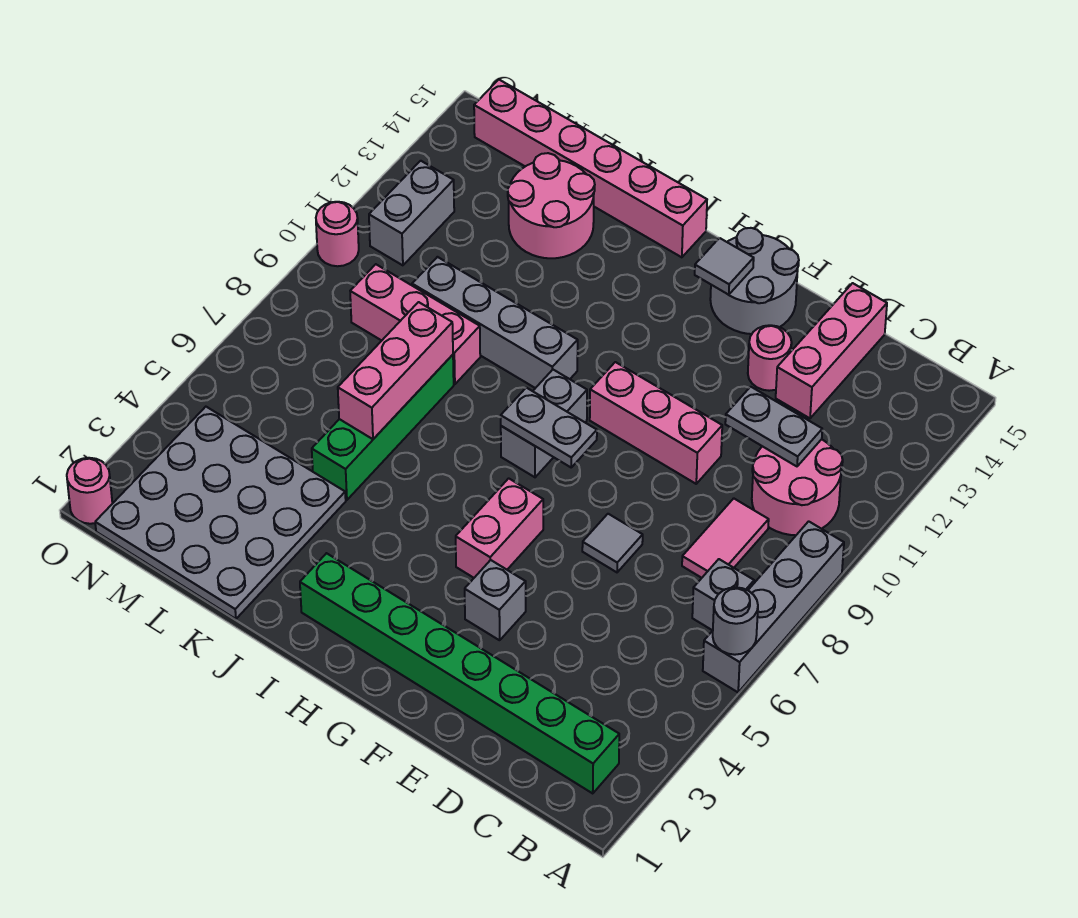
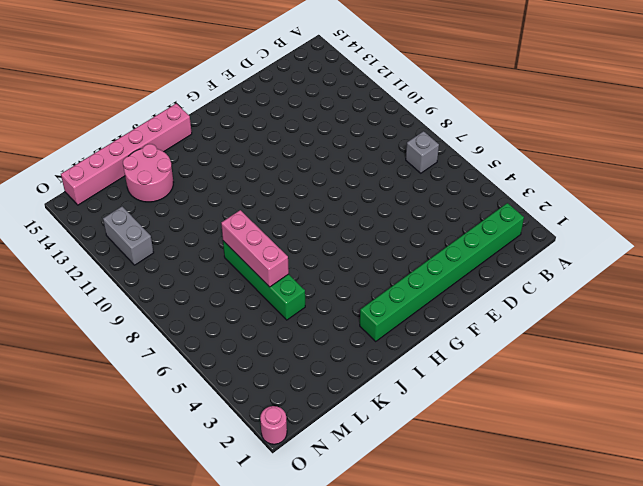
none -> grey 1x4 brick [703,521,844,692]
none -> pink 2x2 round brick [752,439,843,535]
none -> pink 1x2 tile [682,498,769,578]

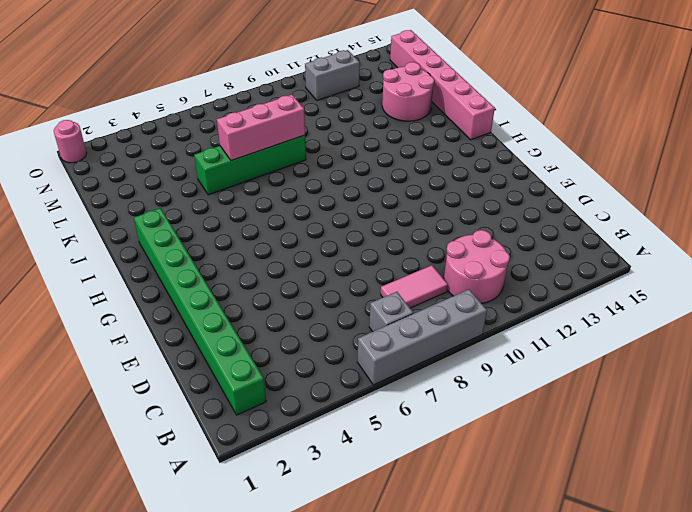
none -> pink 1x3 brick [776,283,887,418]
none -> grey 1x1 tile [582,514,643,572]
none -> pink 1x3 brick [590,362,722,484]

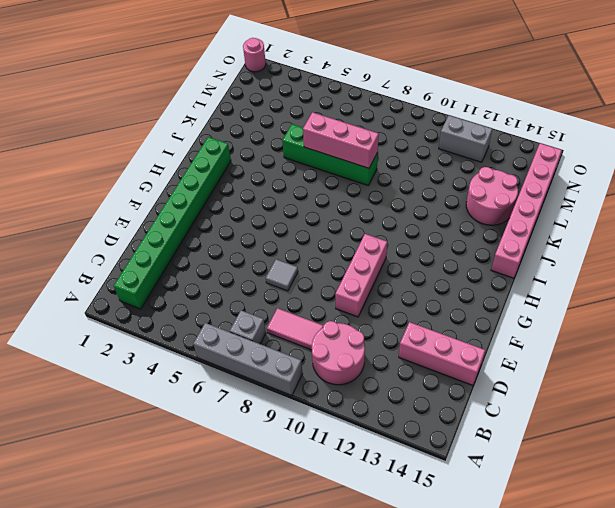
none -> pink 1x1 round brick [748,325,792,391]
none -> grey 1x1 brick [465,560,526,640]
none -> grey 2x2 round brick [710,228,799,334]

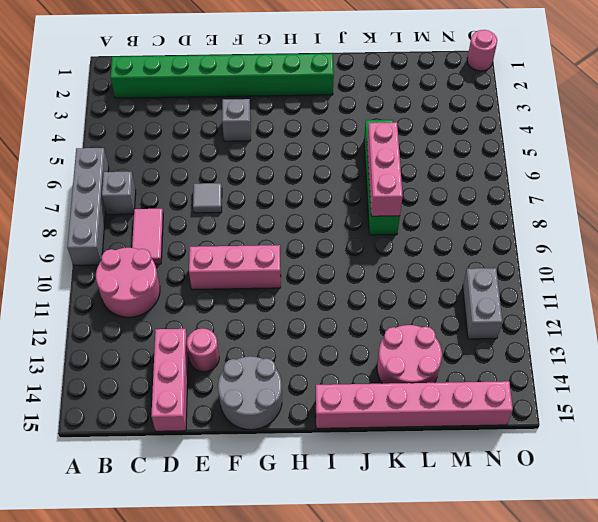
none -> pink 1x2 brick [456,478,543,578]
none -> grey 1x2 brick [501,370,587,477]
none -> grey 1x4 brick [412,257,578,388]

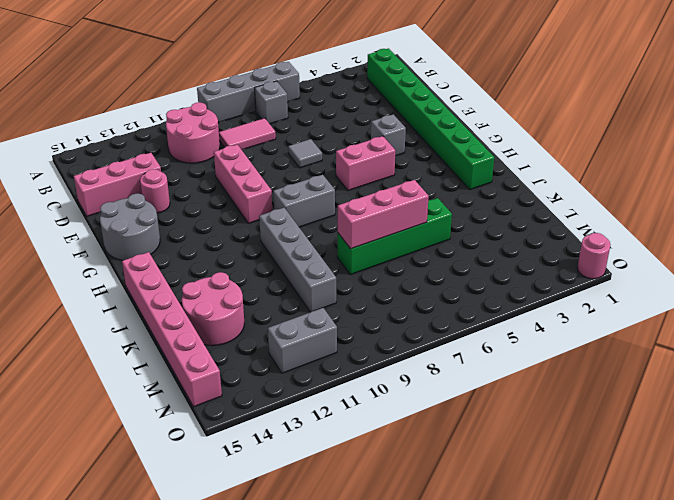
none -> grey 4x4 plate [95,407,346,619]
none -> pink 1x3 brick [350,264,480,384]
none -> pink 1x1 round brick [316,202,359,266]

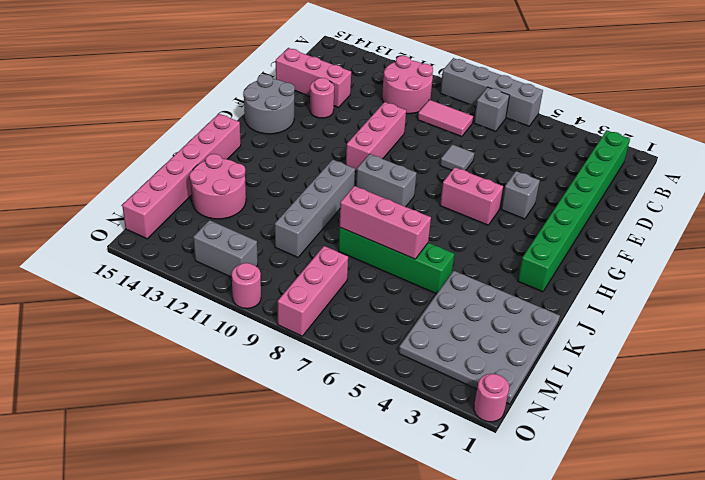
pink 1x3 brick [278,246,348,336] -> pink 1x3 brick moved to [350,264,480,384]
none -> grey 1x1 round brick [713,587,758,655]
none -> grey 1x2 plate [725,387,822,466]
none -> grey 1x2 plate [501,388,597,467]

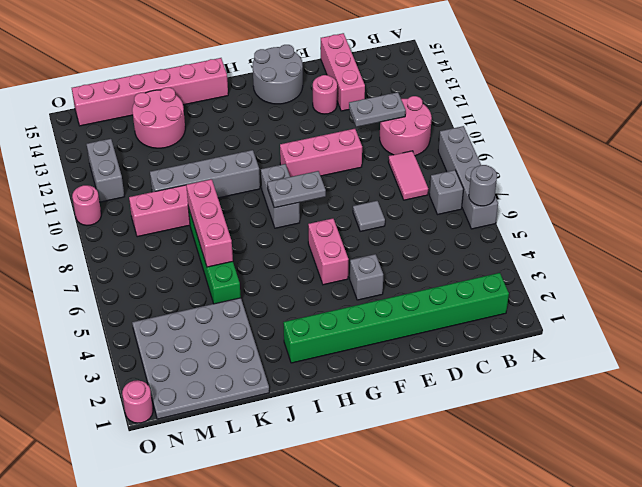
none -> grey 1x1 tile [695,238,754,295]

